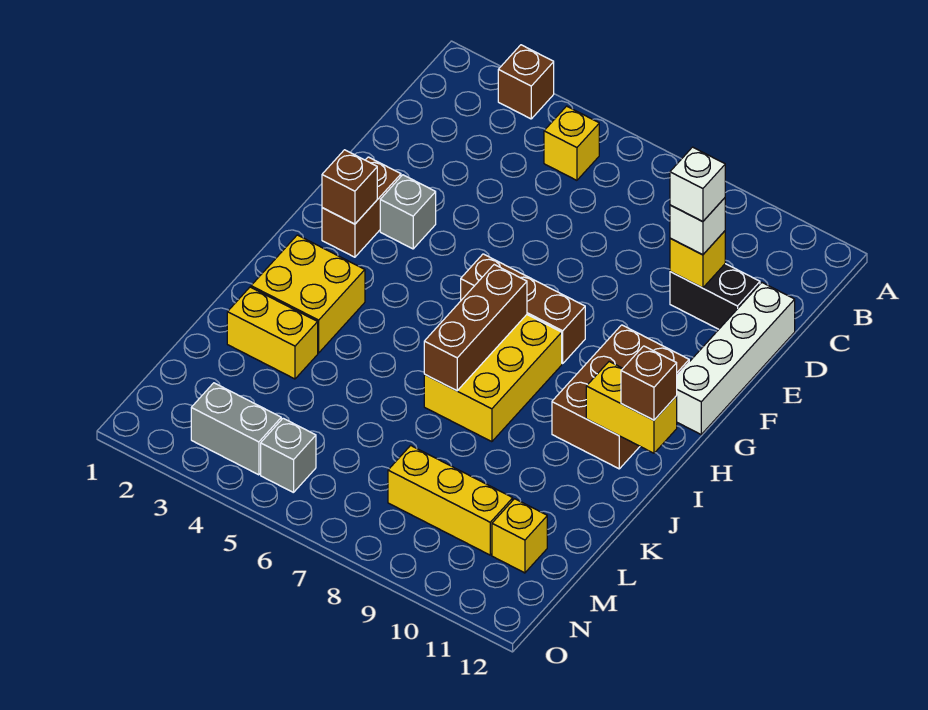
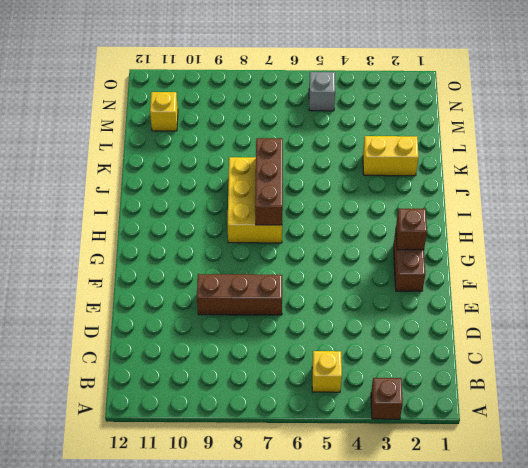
brown 1x3 brick [197,274,282,315] -> brown 1x3 brick moved to [461,254,585,364]
none -> black 1x2 brick [670,264,760,329]
none -> white 1x4 brick [677,283,795,434]
none -> grey 1x1 brick [380,175,436,249]

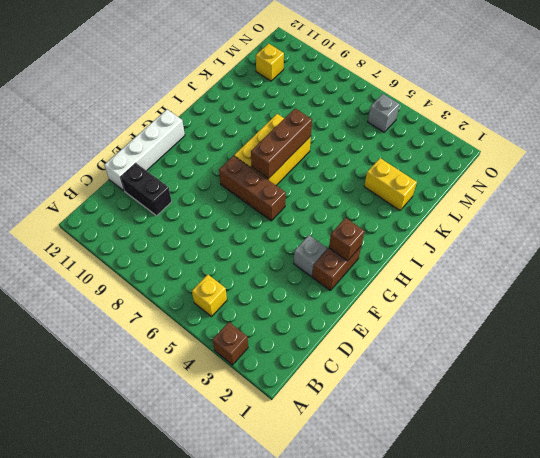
none -> brown 2x3 brick [552,325,689,469]
none -> yellow 2x2 brick [251,235,365,353]
none -> yellow 1x3 brick [388,445,513,555]

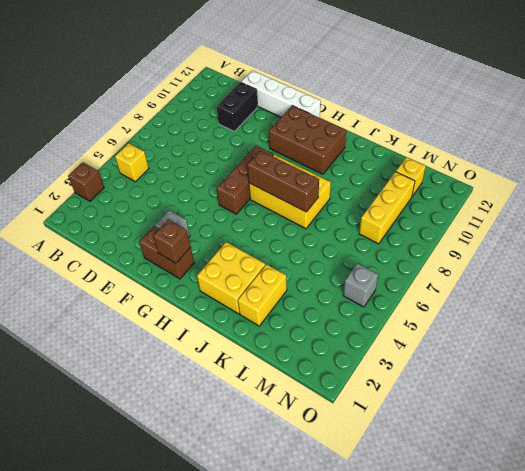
none -> grey 1x2 brick [191,383,281,475]
none -> yellow 1x1 brick [670,231,725,288]
none -> yellow 1x2 brick [586,362,677,453]

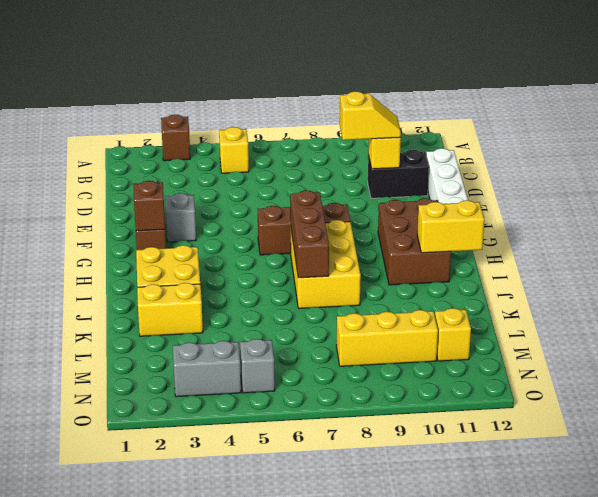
yellow 1x2 slope [340,91,401,140] -> white 1x1 brick [670,198,725,255]
none -> brown 1x1 brick [621,346,677,420]
none -> white 1x1 brick [670,147,725,222]

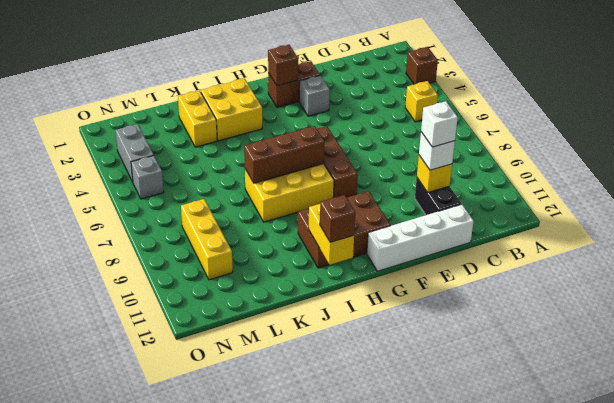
none -> yellow 1x1 brick [492,499,547,573]

